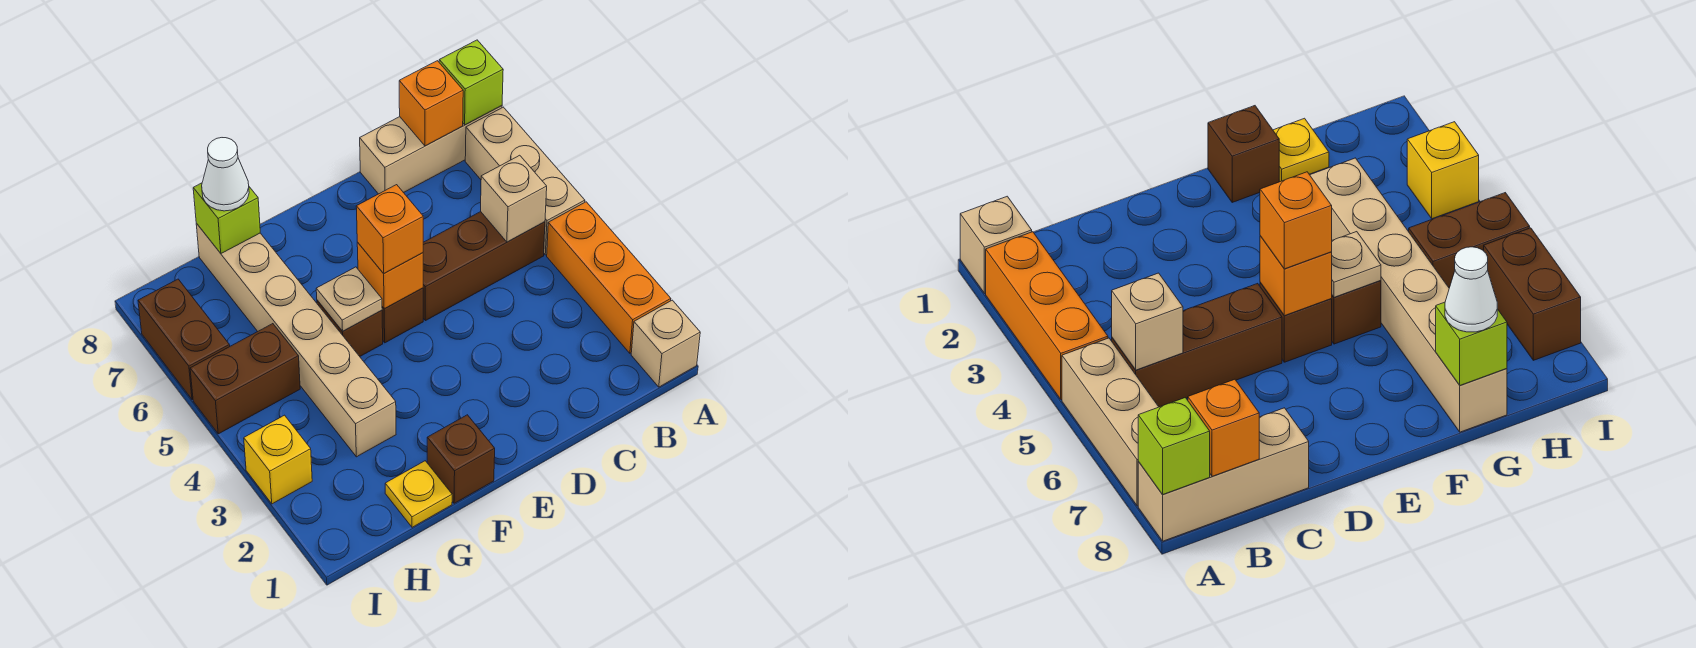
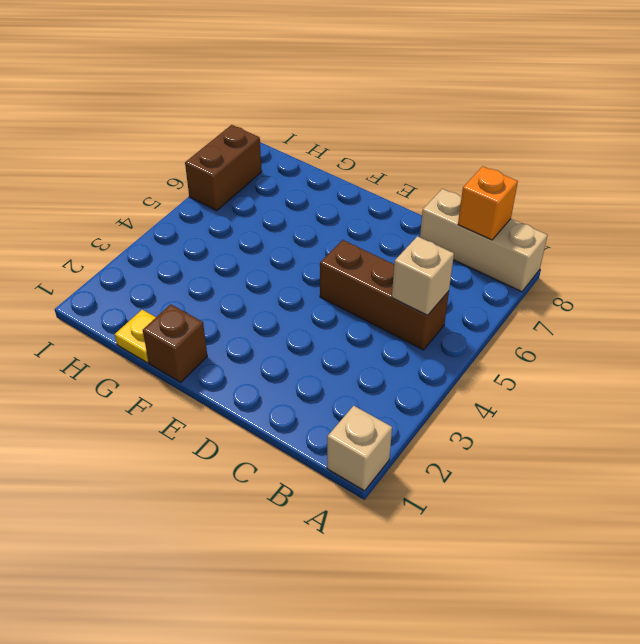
none -> orange 1x3 brick [547,202,671,353]
none -> tan 1x3 brick [465,107,585,255]
none -> brown 1x1 brick [382,288,423,343]

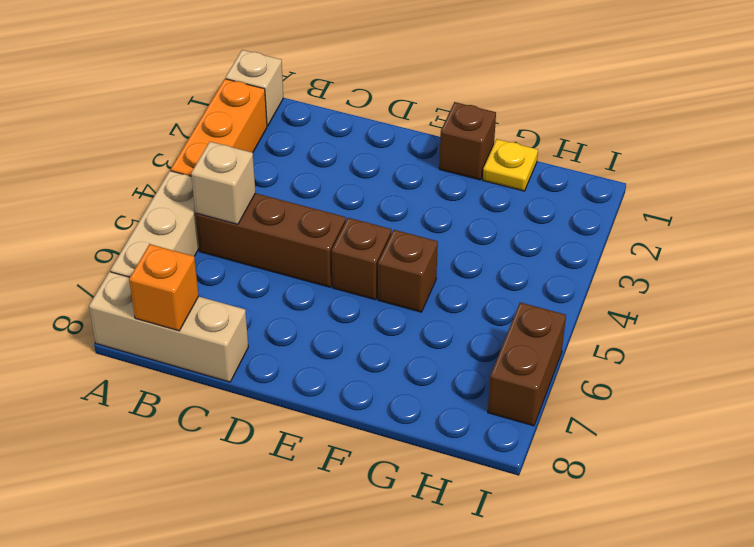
none -> tan 1x6 brick [196,223,396,457]
none -> brown 1x2 brick [190,324,300,434]
none -> yellow 1x1 brick [244,415,312,504]

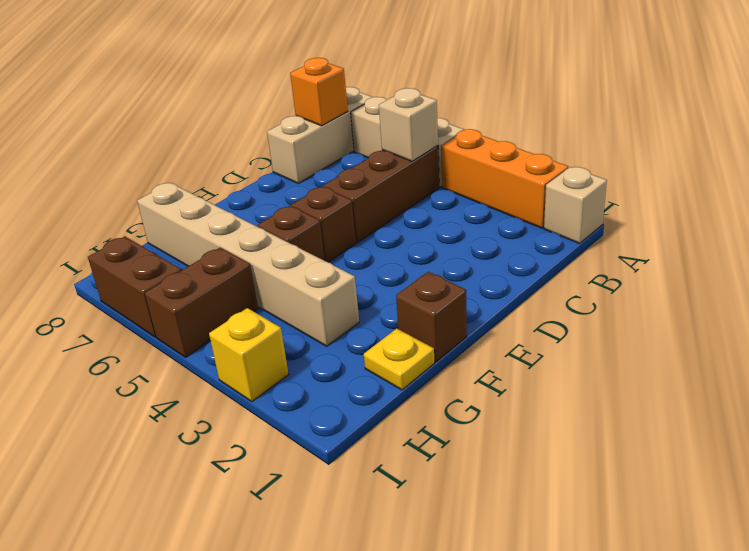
none -> lime 1x1 brick [439,40,503,125]
none -> orange 1x1 brick [357,242,423,309]
none -> tan 1x1 plate [316,267,382,331]

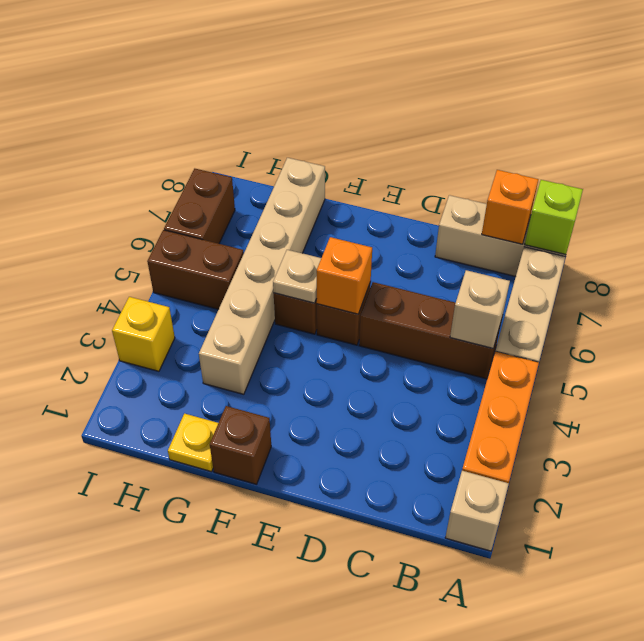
none -> lime 1x1 brick [193,183,260,253]
none -> orange 1x1 brick [356,185,423,273]
none -> white 1x1 cone [202,138,249,211]

